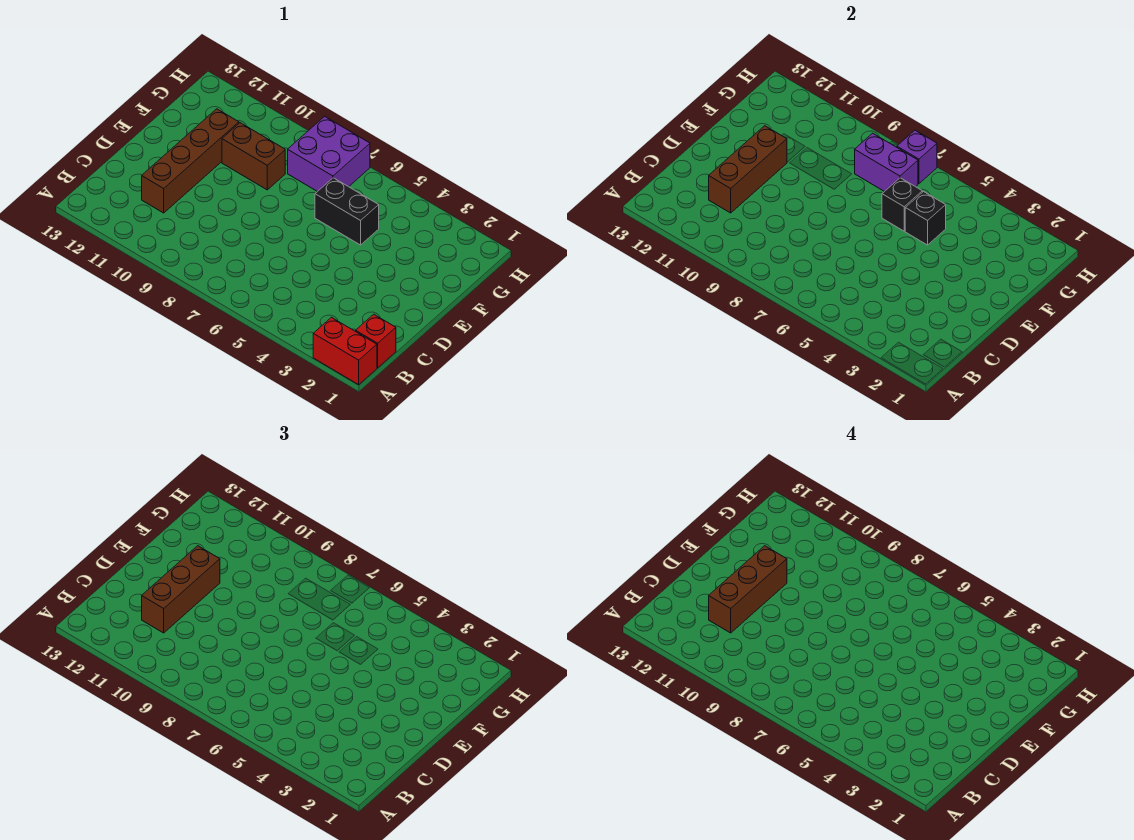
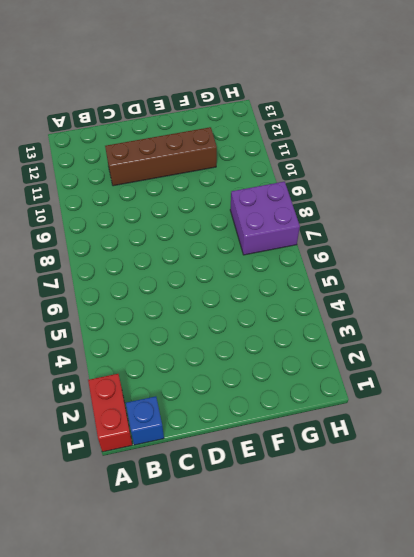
blue 1x1 brick [126,396,164,445] -> red 1x1 brick [356,314,396,368]
none -> black 1x2 brick [315,178,379,245]
none -> brown 1x2 brick [222,123,285,190]
none -> brown 1x3 brick [709,126,787,213]

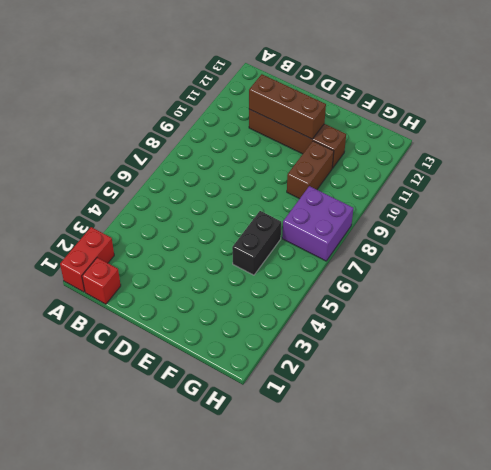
none -> black 1x1 brick [905,192,946,245]
none -> black 1x1 brick [882,178,922,231]
none -> purple 1x2 brick [855,133,918,192]

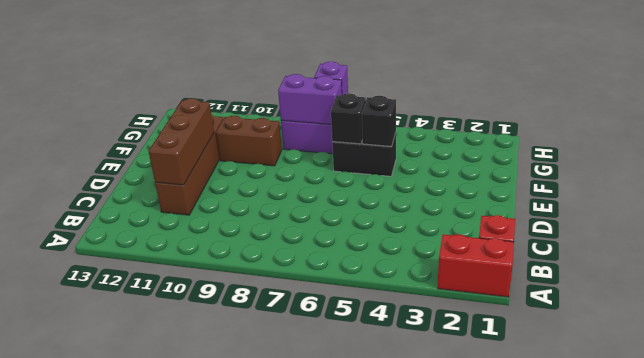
none -> brown 1x3 brick [142,546,220,633]
none -> brown 1x3 brick [709,546,787,633]

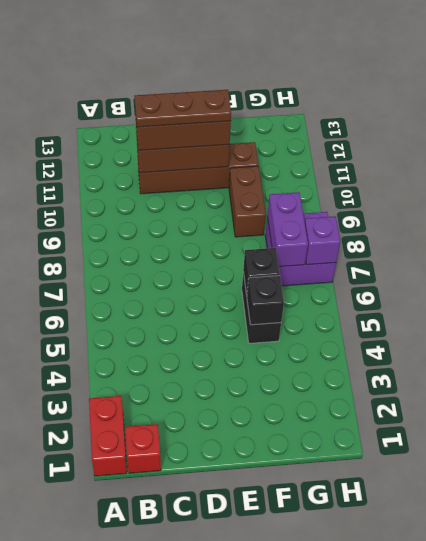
brown 1x3 plate [134,90,231,127] -> brown 1x3 brick [709,546,787,633]

